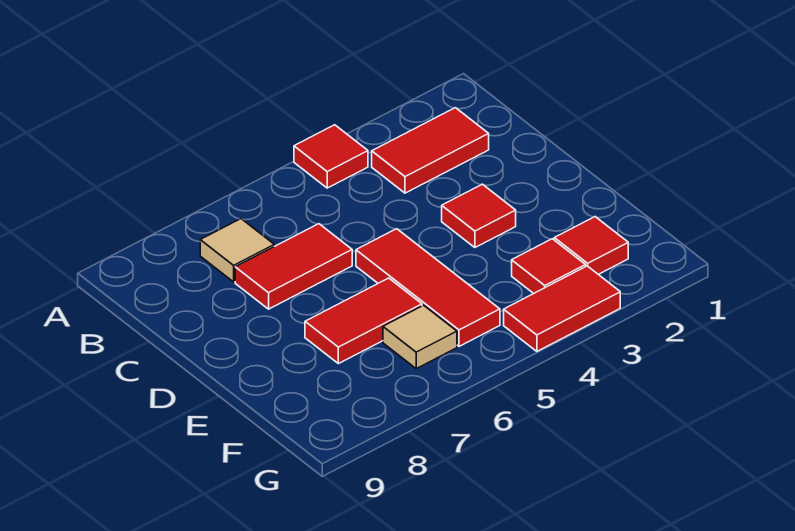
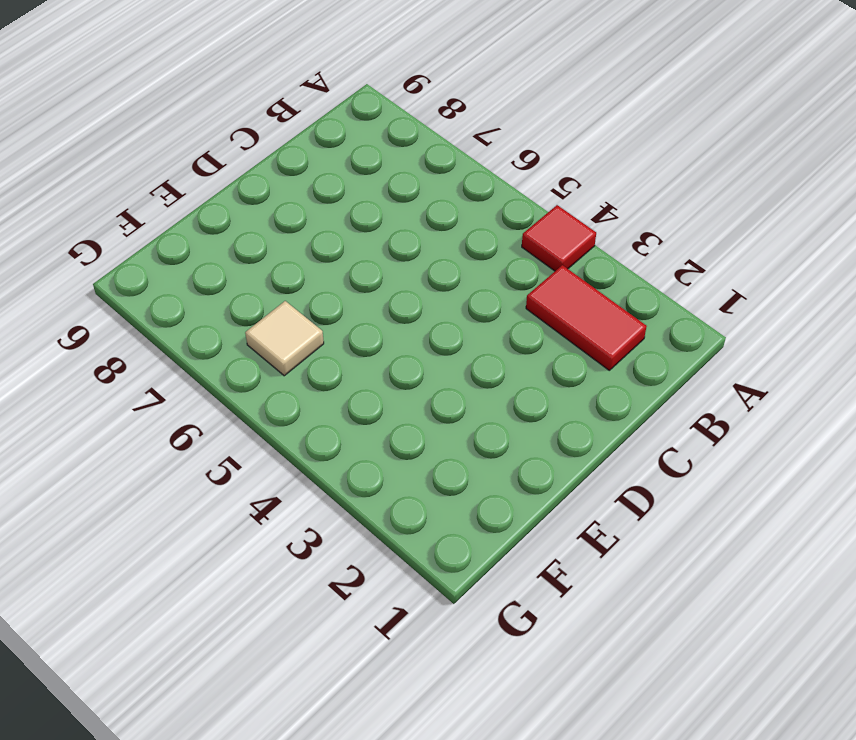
none -> tan 1x1 tile [200,219,274,282]
none -> red 1x2 tile [235,224,352,309]

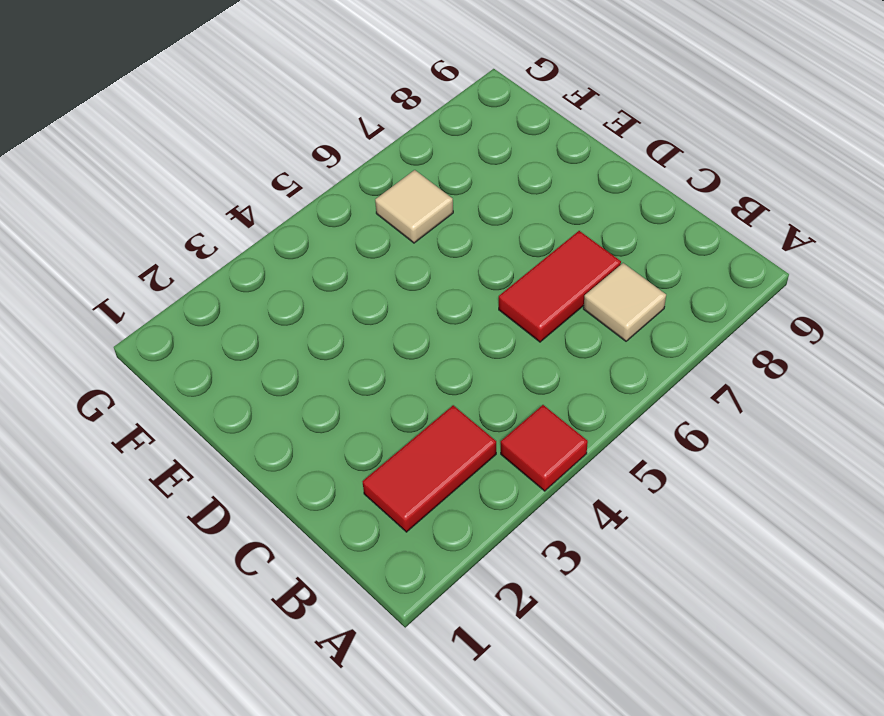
none -> red 1x1 tile [442,184,516,247]
none -> red 1x3 tile [356,229,500,346]

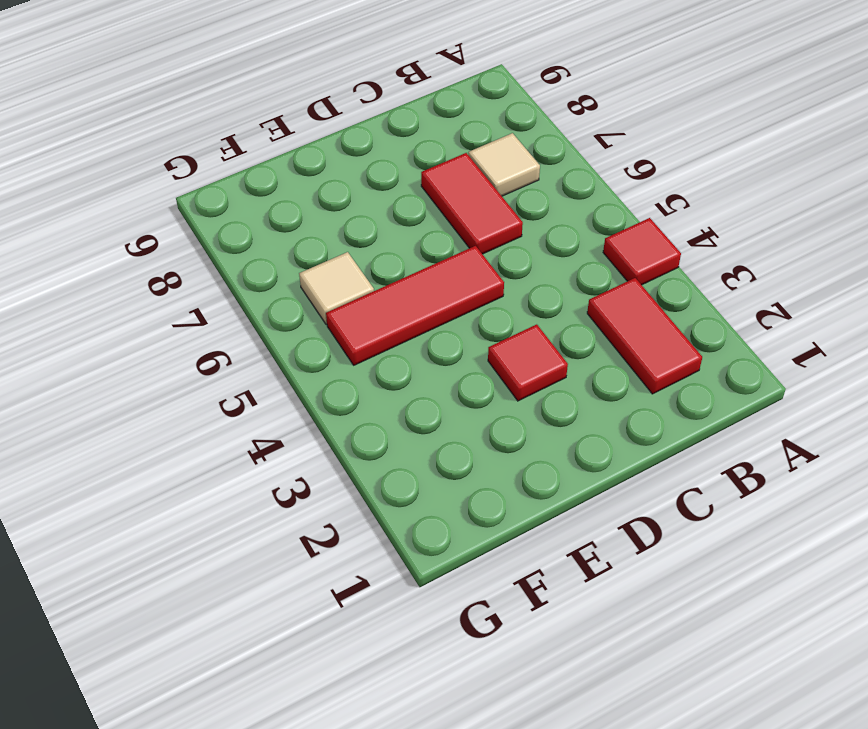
none -> red 1x2 tile [305,278,422,364]
none -> red 1x1 tile [554,217,628,274]

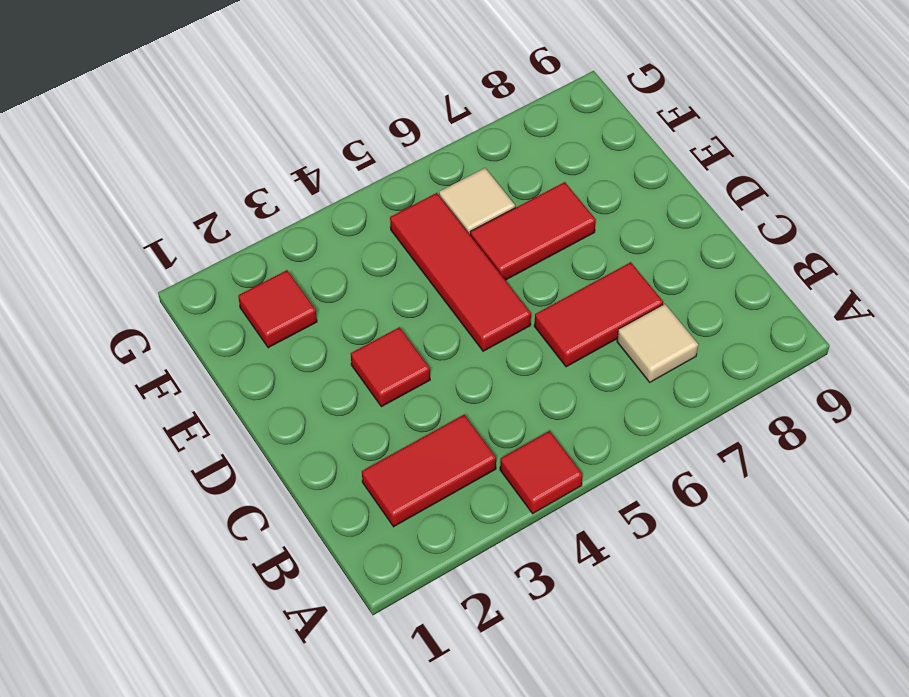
none -> red 1x1 tile [512,239,586,294]
none -> red 1x2 tile [504,266,620,351]

